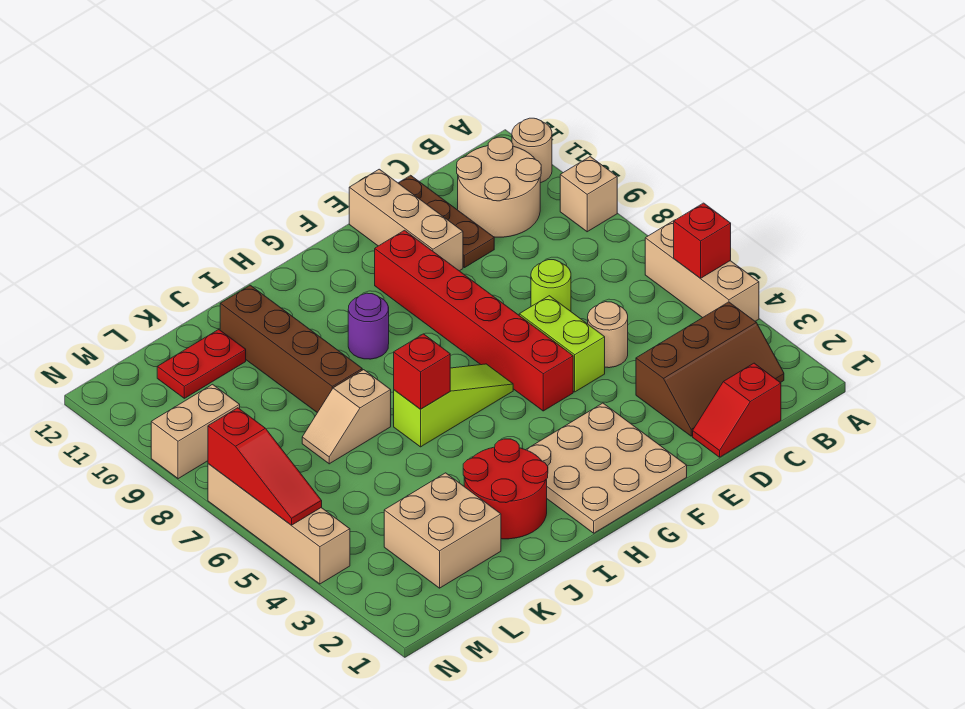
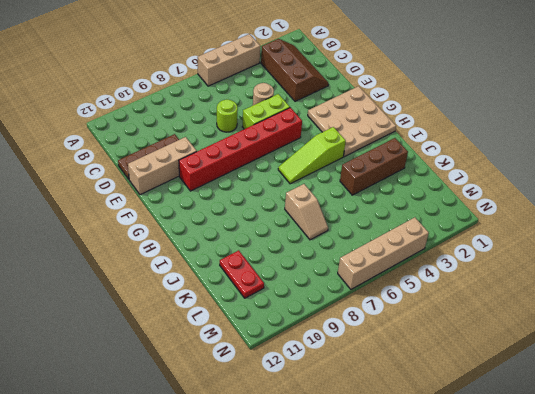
lime 1x3 slope [278,127,346,184] -> lime 1x3 slope turned to [394,364,513,447]
brown 1x3 brick [340,138,408,195] -> red 2x2 round brick [463,439,548,539]
none -> tan 1x1 brick [560,157,617,232]
none -> tan 1x1 round brick [512,118,552,183]
none -> tan 2x2 round brick [457,137,541,237]

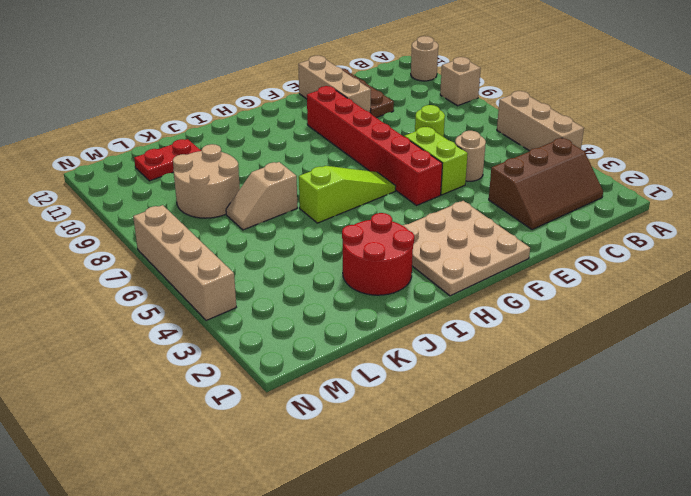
tan 2x2 round brick [173,144,240,218] -> tan 2x2 round brick moved to [457,137,541,237]
none -> red 1x2 slope [693,363,781,457]
none -> purple 1x1 round brick [348,293,389,359]
none -> brown 1x4 brick [220,285,362,413]

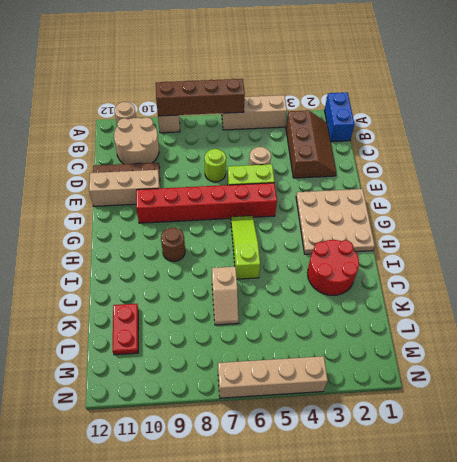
blue 1x2 brick [325,92,354,142] -> none
brown 1x4 brick [156,79,245,116] -> brown 1x4 brick moved to [220,285,362,413]
brown 1x1 round brick [161,227,185,262] -> purple 1x1 round brick [348,293,389,359]
none -> red 1x2 slope [693,363,781,457]
none -> tan 2x2 brick [384,473,501,588]
none -> tan 1x2 brick [151,384,240,479]

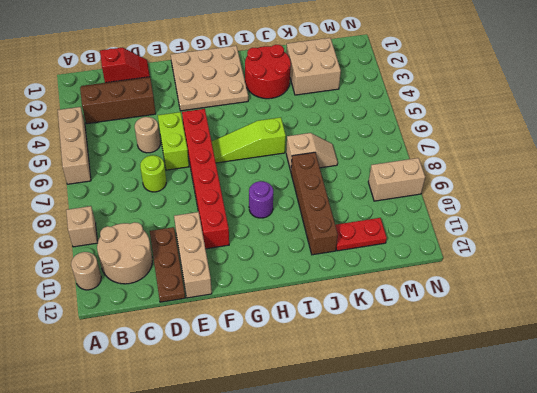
none -> tan 1x4 brick [208,464,350,584]
none -> red 1x1 brick [674,203,731,278]
none -> red 1x1 brick [394,334,450,409]

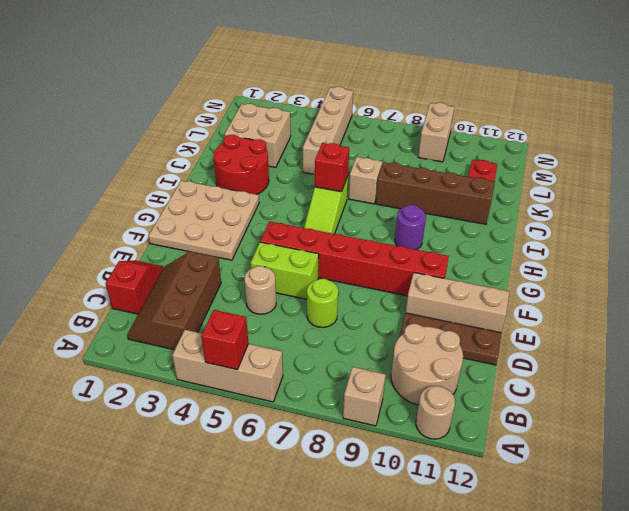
tan 1x4 brick [303,87,353,175] -> tan 1x4 brick turned to [208,464,350,584]
none -> red 1x3 slope [208,408,322,525]

